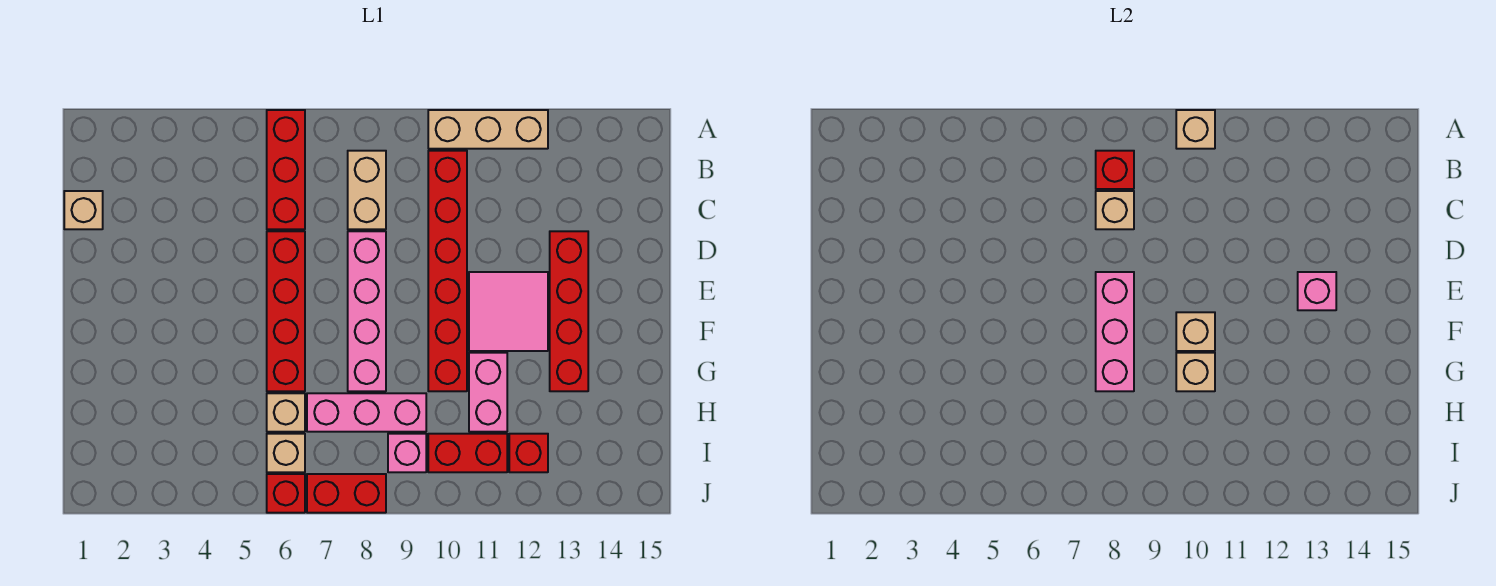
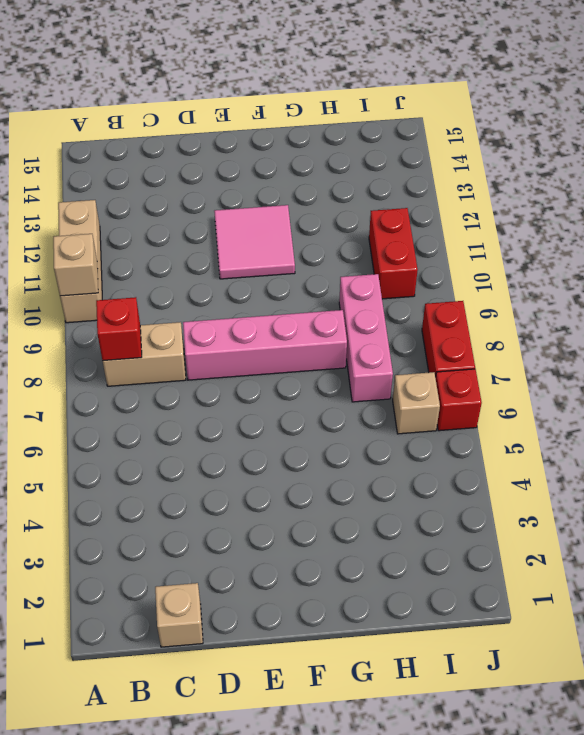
none -> red 1x3 brick [267,110,305,229]
none -> red 1x6 brick [428,151,467,391]
none -> red 1x4 brick [267,231,305,391]

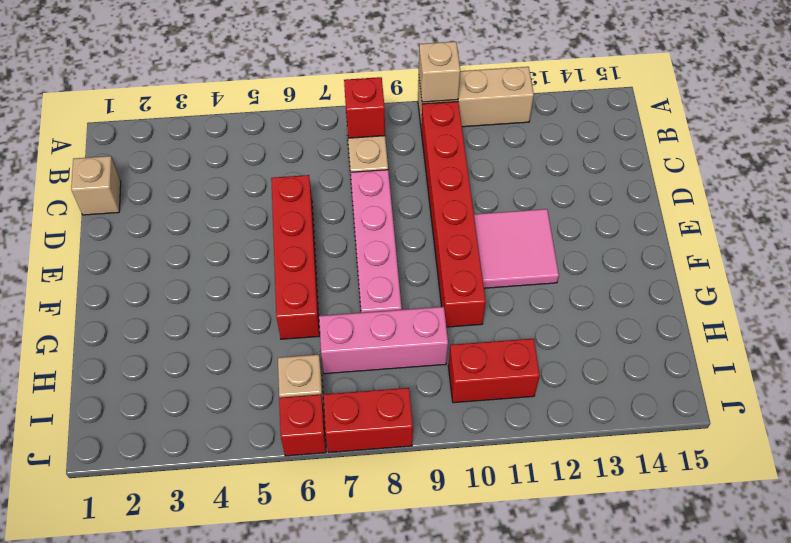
none -> red 1x3 brick [267,110,305,229]
none -> red 1x4 brick [550,231,588,391]
none -> pink 1x2 brick [469,353,507,432]

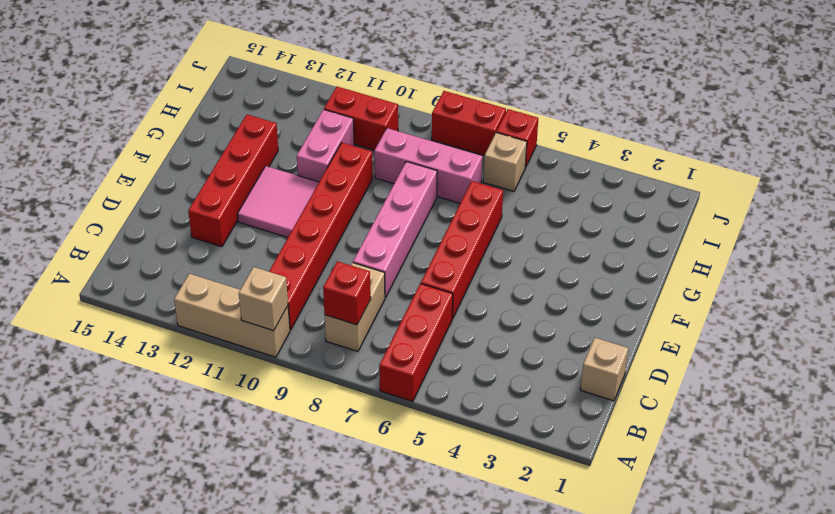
none -> tan 1x1 brick [267,393,305,432]
none -> pink 1x1 brick [388,434,426,472]
none -> red 1x1 brick [509,434,548,472]

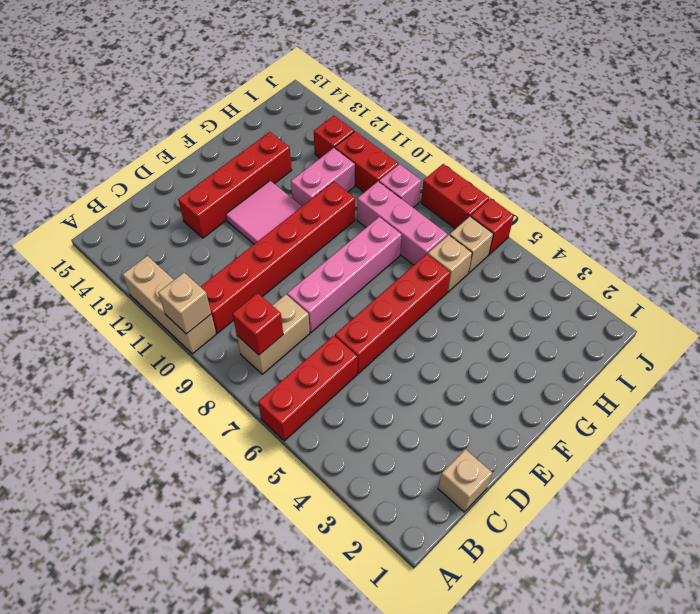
none -> tan 1x1 brick [1096,191,1134,229]
none -> pink 1x3 brick [1096,272,1134,391]
none -> pink 1x1 brick [1298,272,1336,310]

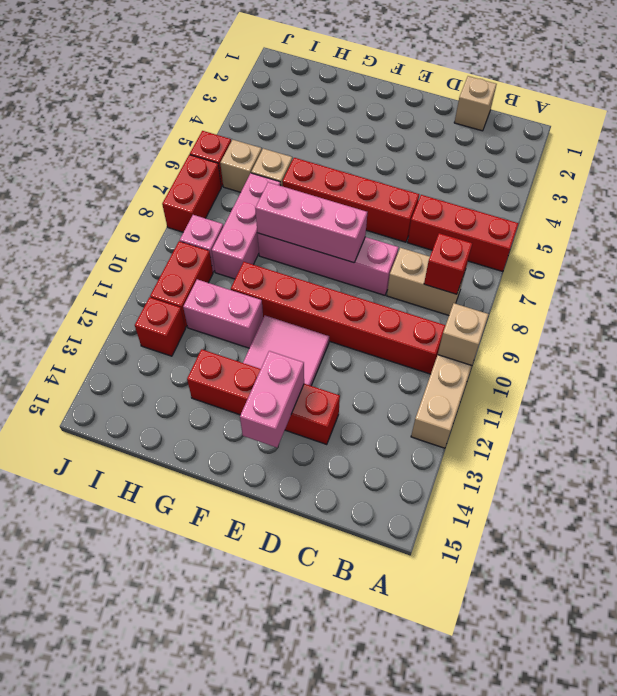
pink 1x2 brick [240,351,304,447] -> pink 1x1 brick [1298,272,1336,310]
none -> tan 1x1 brick [1096,191,1134,229]
none -> tan 1x1 brick [1176,312,1215,351]
none -> tan 1x1 brick [1176,353,1215,391]

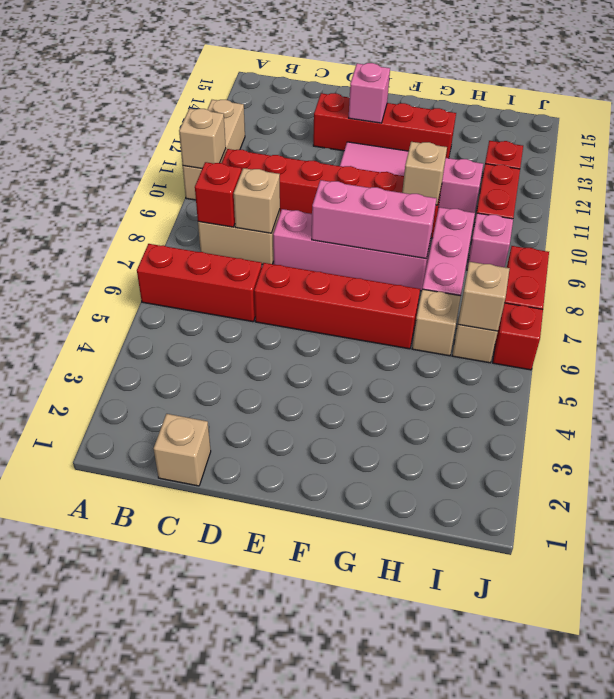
tan 1x1 brick [458,262,510,331] -> tan 1x1 brick moved to [1176,312,1215,351]

